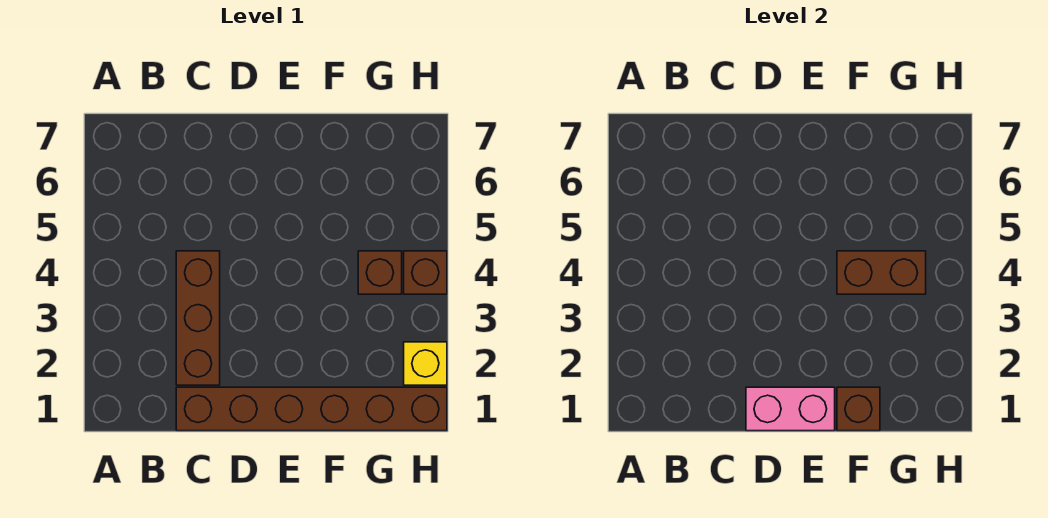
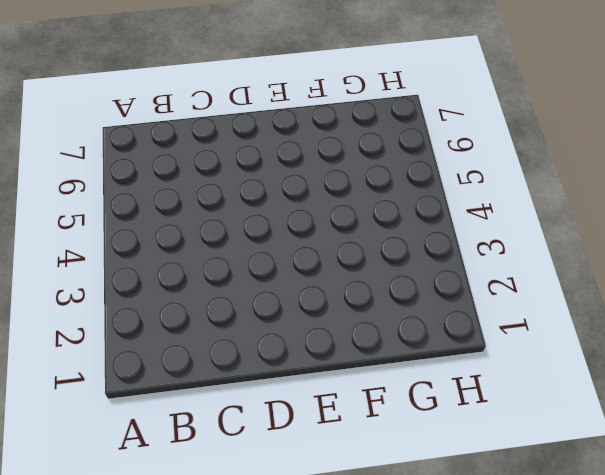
none -> brown 1x6 brick [176,387,447,431]
none -> brown 1x3 brick [176,251,220,385]

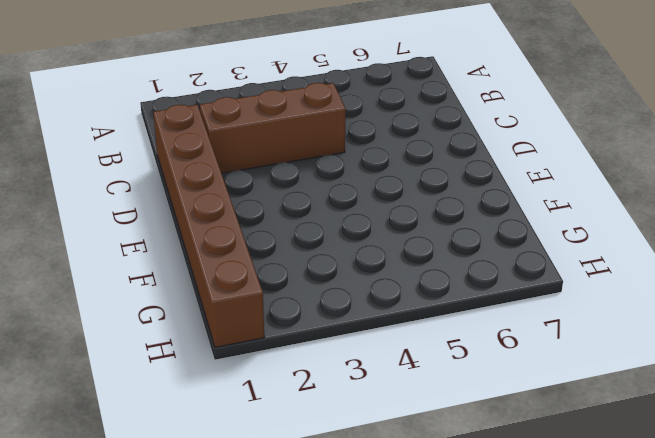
none -> brown 1x1 brick [358,251,402,294]
none -> yellow 1x1 brick [404,342,447,385]

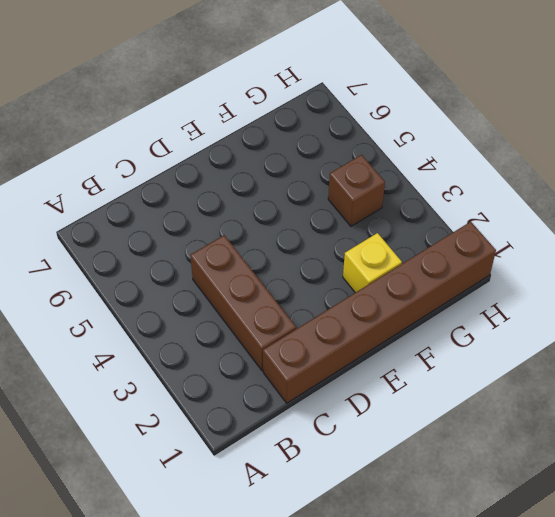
yellow 1x1 brick [343,233,402,293] -> yellow 1x1 brick moved to [404,342,447,385]
none -> brown 1x1 brick [404,251,447,294]
none -> pink 1x2 brick [746,387,835,431]

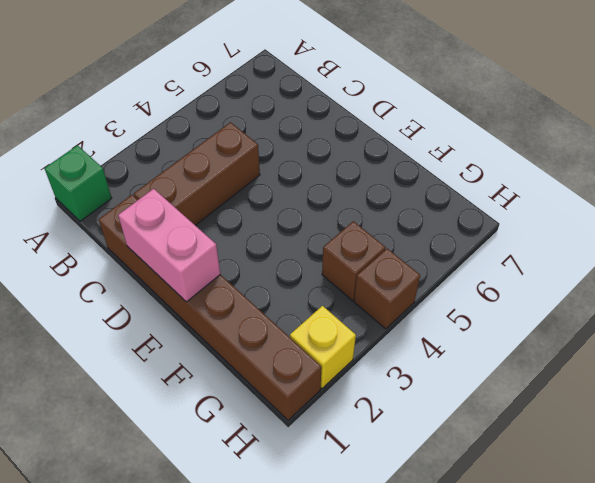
green 1x1 brick [45,145,112,221] -> none
none -> brown 1x1 brick [837,387,880,431]
none -> brown 1x2 brick [837,251,926,294]

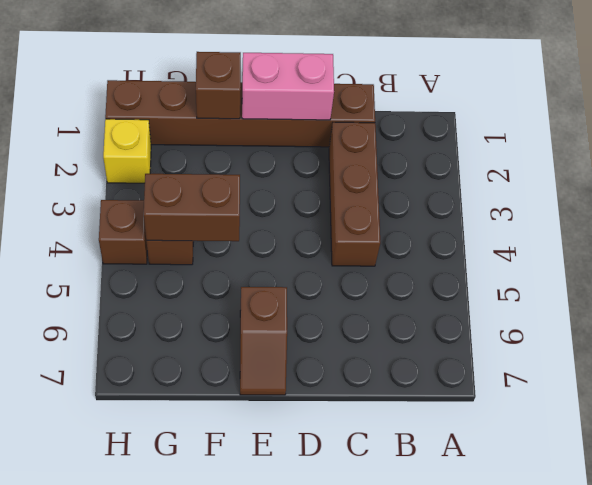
brown 1x2 slope [240,287,287,395] -> none

